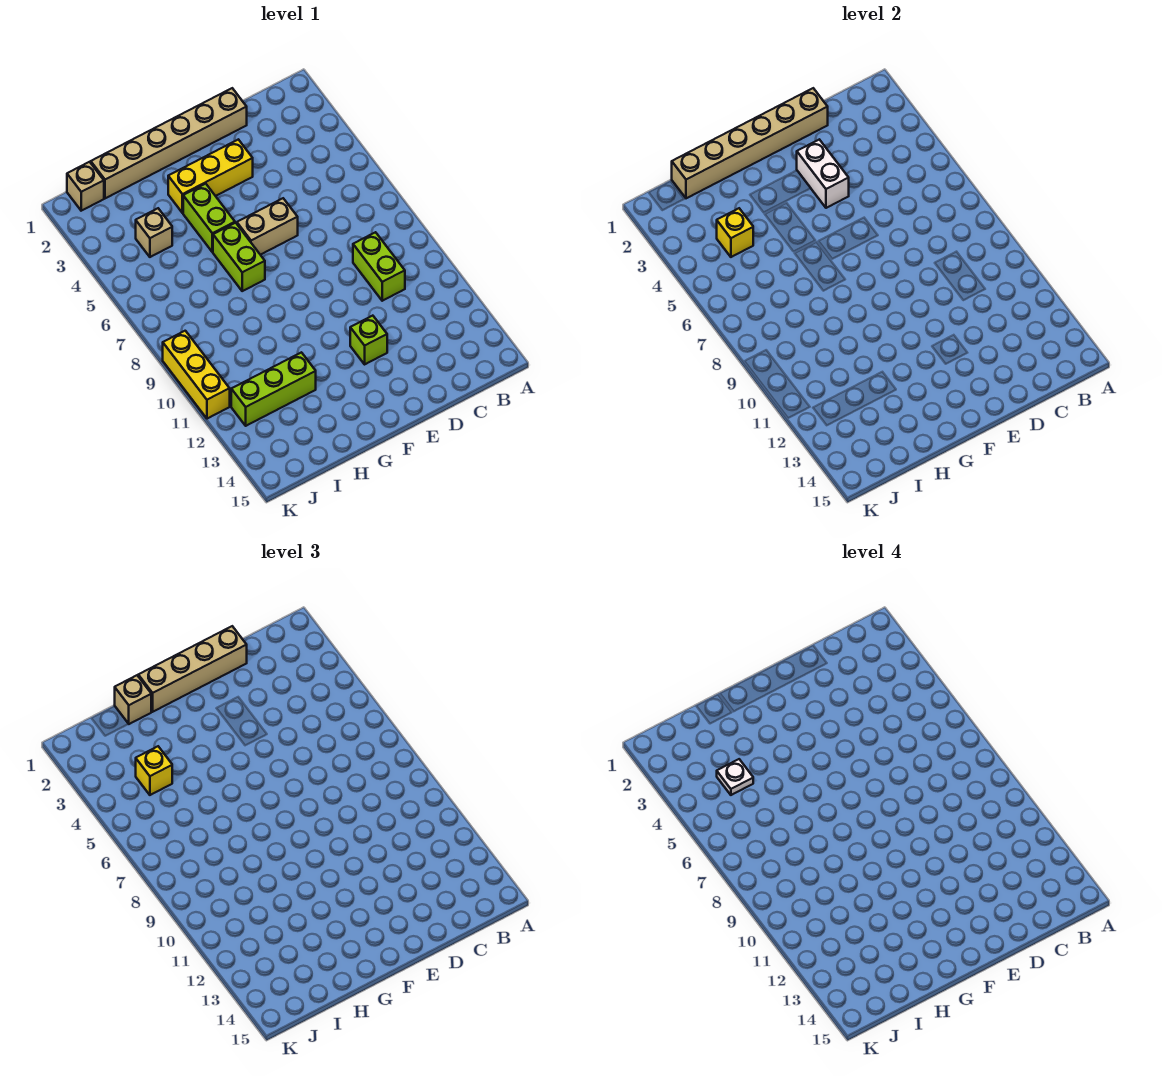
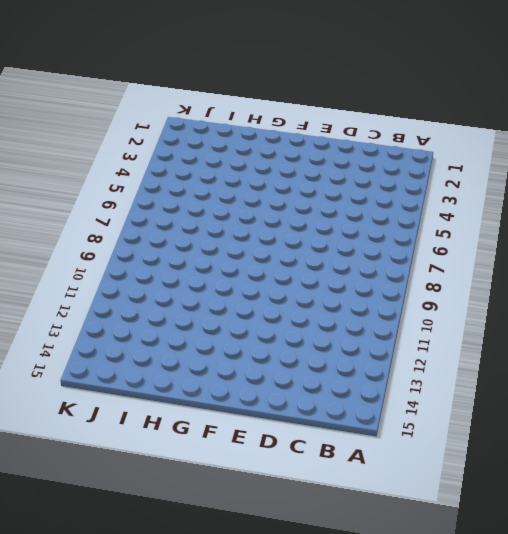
none -> lime 1x2 brick [353,232,405,301]
none -> tan 1x6 brick [91,88,247,198]
none -> yellow 1x3 brick [168,139,253,213]

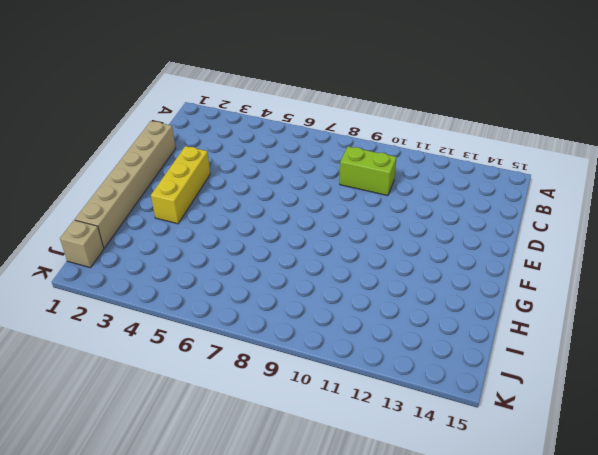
none -> tan 1x2 brick [237,198,298,255]
none -> lime 1x1 brick [350,316,387,364]
none -> lime 1x2 brick [183,184,235,252]

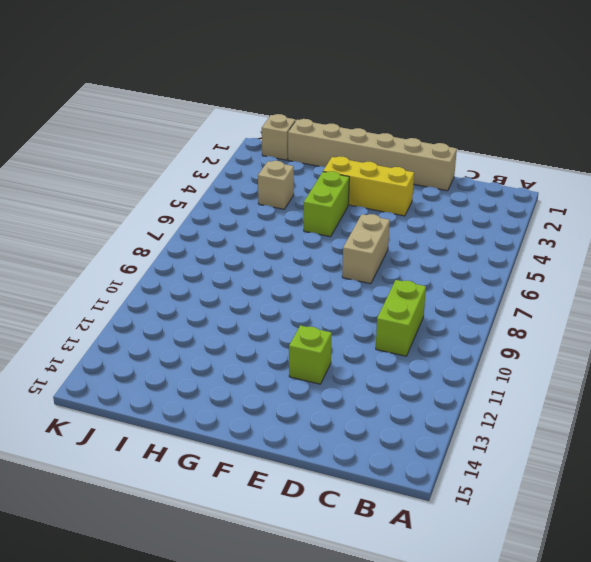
tan 1x2 brick [342,214,390,284] -> tan 1x2 brick turned to [237,198,298,255]
none -> lime 1x2 brick [213,223,265,291]
none -> lime 1x3 brick [231,352,316,426]
none -> yellow 1x3 brick [163,331,230,419]

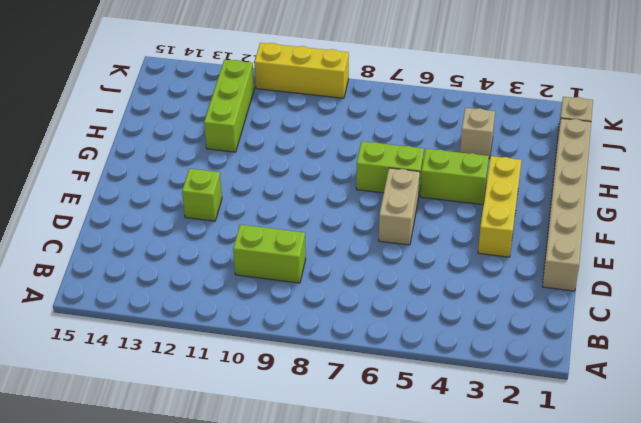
none -> tan 1x6 brick [672,88,828,198]
none -> white 1x2 brick [797,139,849,208]
none -> yellow 1x1 brick [717,208,753,257]

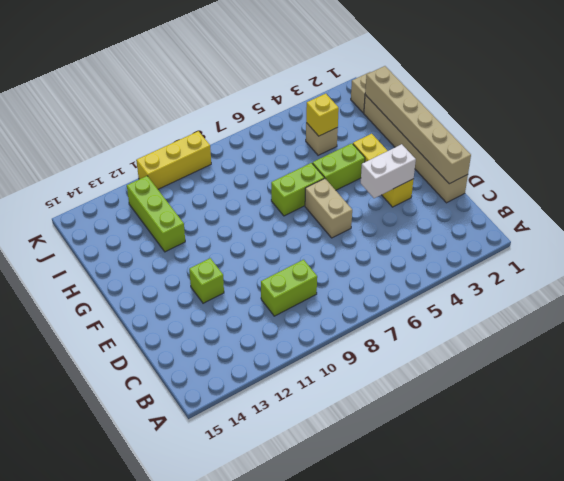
none -> tan 1x4 brick [138,626,247,712]
none -> tan 1x1 brick [115,675,151,724]
none -> yellow 1x1 brick [136,746,172,795]

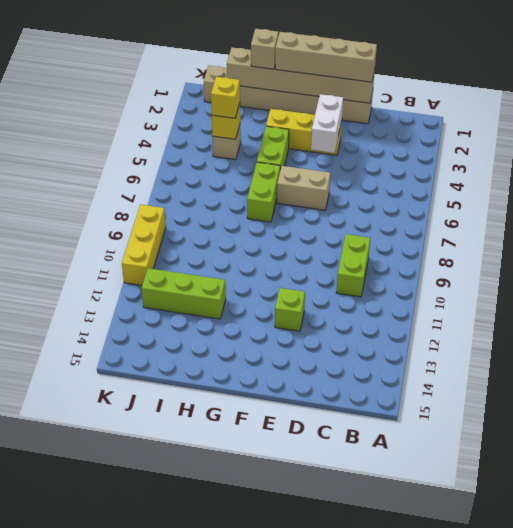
none -> white 1x1 plate [717,759,753,795]

